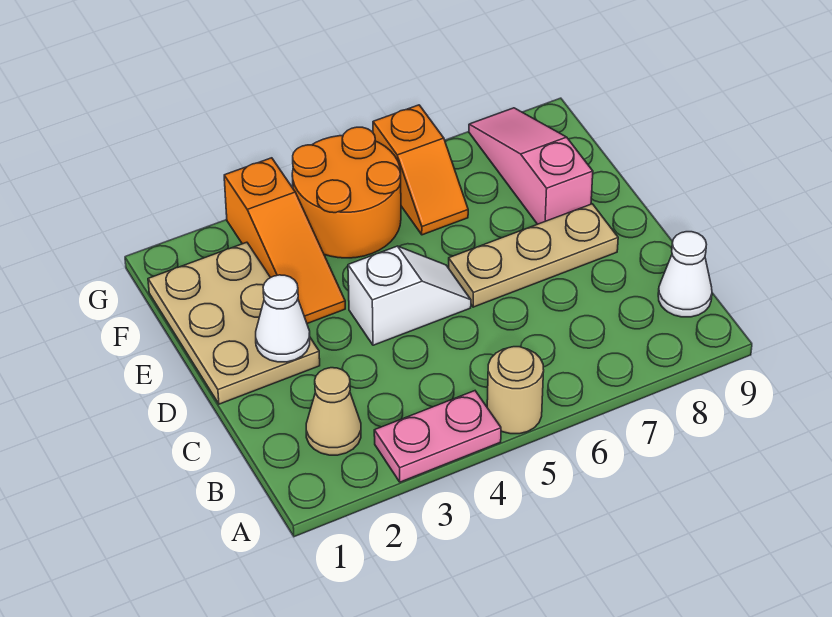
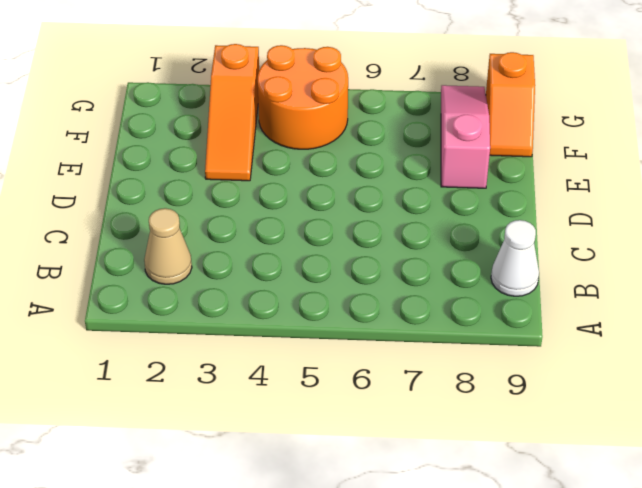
orange 1x2 slope [486,52,535,157] -> orange 1x2 slope moved to [373,105,468,235]
none -> pink 1x2 plate [374,391,501,482]
none -> tan 1x1 round brick [487,347,544,434]
none -> tan 2x3 plate [148,242,320,404]

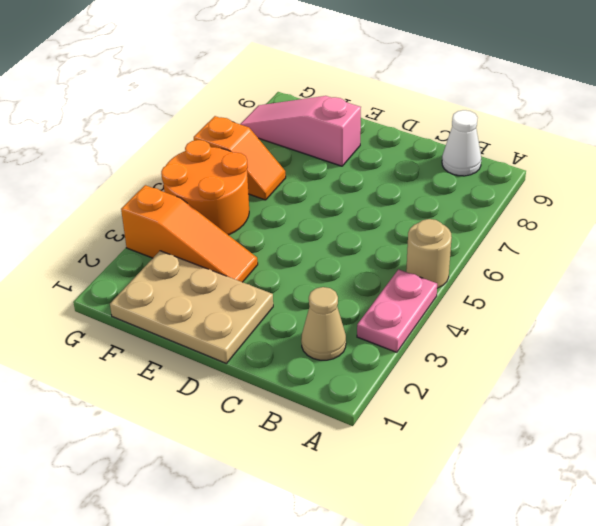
none -> white 1x2 slope [348,246,471,345]
none -> tan 1x3 plate [449,204,618,307]
none -> white 1x1 cone [256,275,310,362]

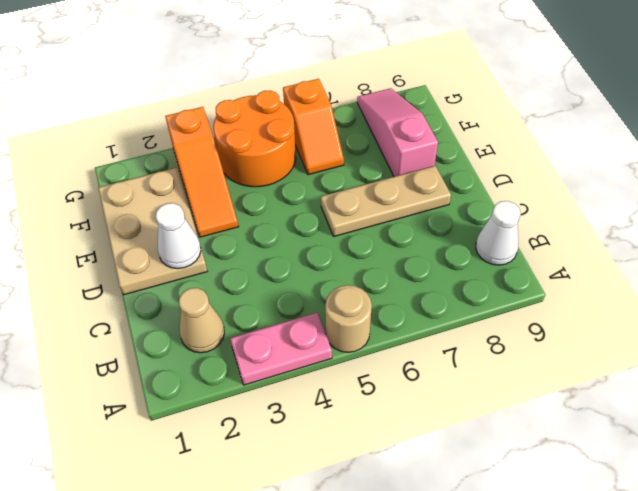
none -> white 1x2 slope [348,246,471,345]

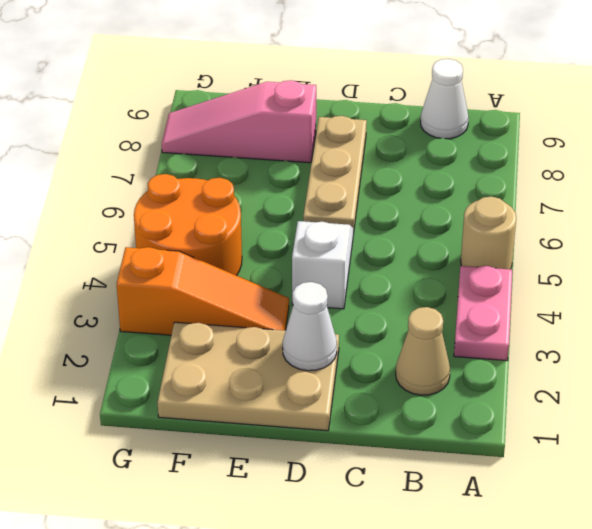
none -> orange 1x2 slope [373,105,468,235]

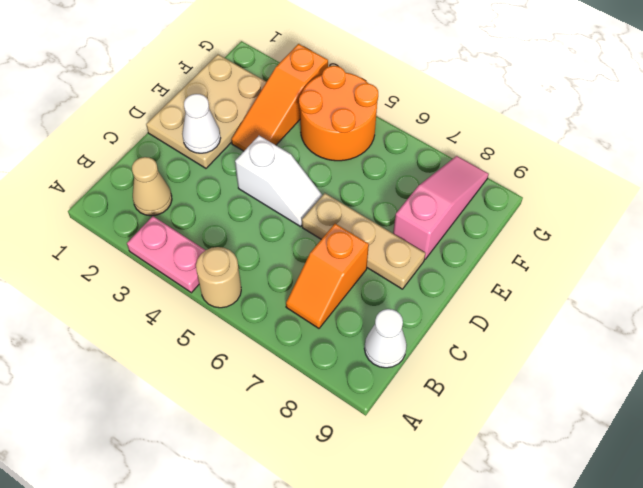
orange 1x2 slope [286,224,369,328] -> orange 1x2 slope moved to [373,105,468,235]

